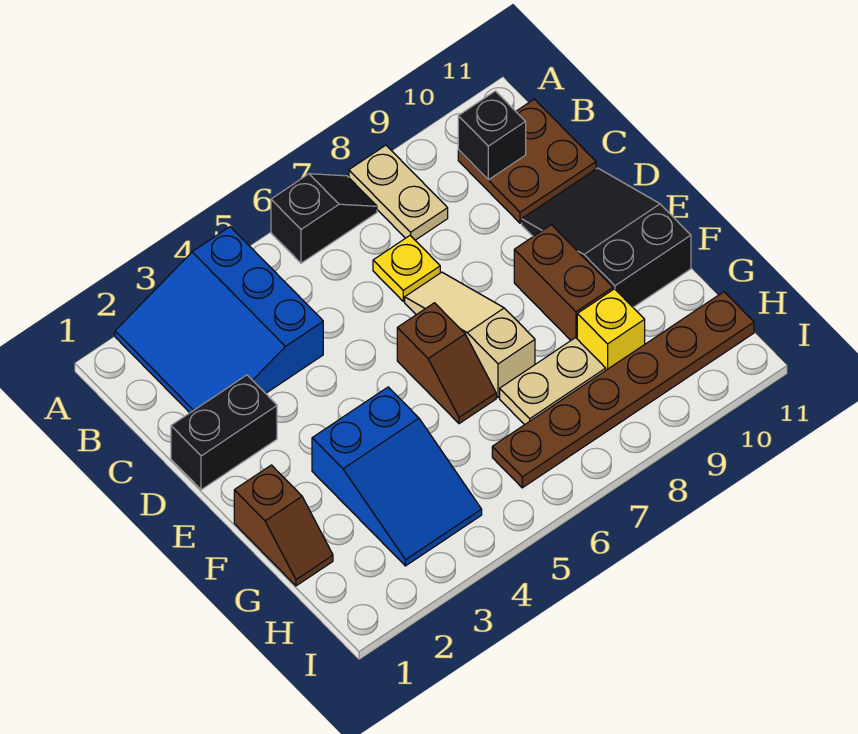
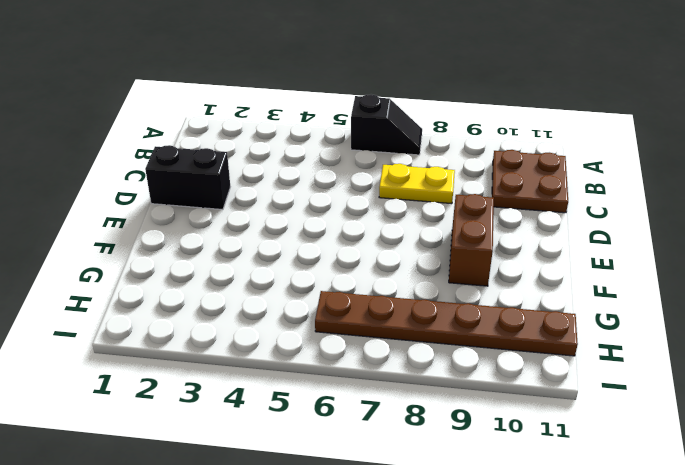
yellow 1x2 plate [379,164,455,204] -> yellow 1x1 plate [373,236,440,301]
none -> blue 3x3 slope [115,227,323,413]
none -> tan 1x2 plate [349,145,448,240]
none -> tan 1x3 slope [405,272,535,398]

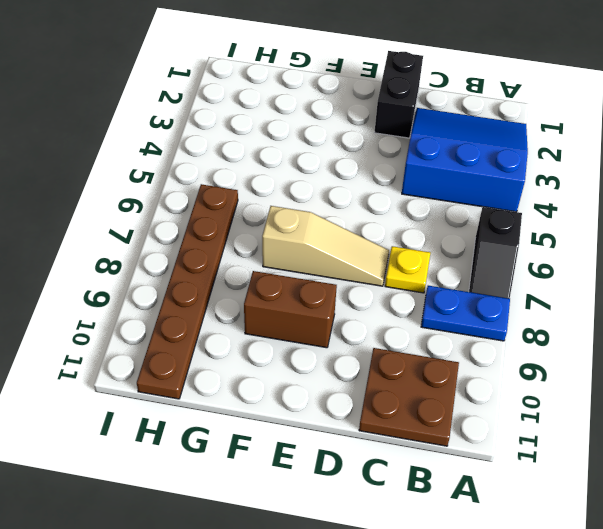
blue 1x2 plate [421,286,510,341] -> tan 1x2 plate [349,145,448,240]
none -> black 2x3 slope [522,168,691,307]
none -> brown 1x2 slope [397,303,496,424]
none -> brown 1x2 slope [234,465,333,586]

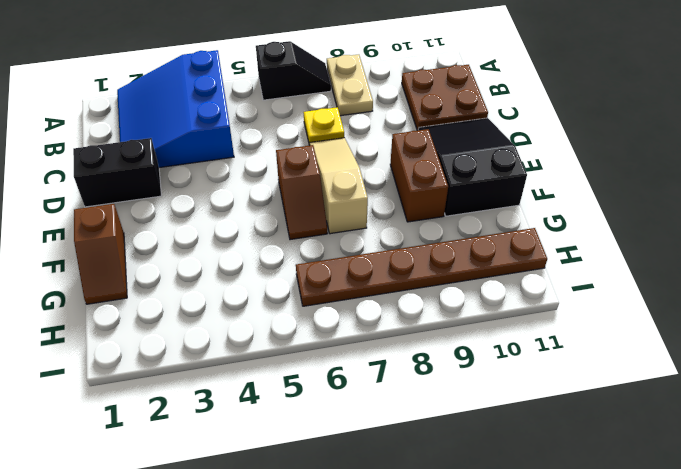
none -> blue 2x3 slope [312,387,482,566]
none -> tan 1x2 plate [500,338,606,425]
none -> yellow 1x1 brick [577,289,645,370]

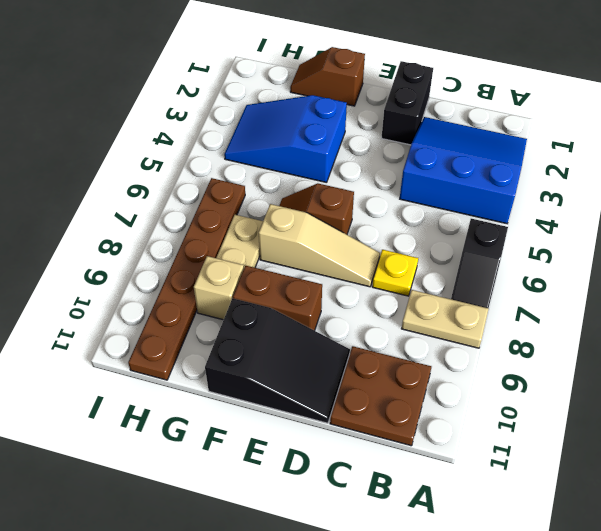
tan 1x1 brick [194,256,244,320] -> yellow 1x1 brick [577,289,645,370]
none -> black 1x1 brick [458,91,526,180]

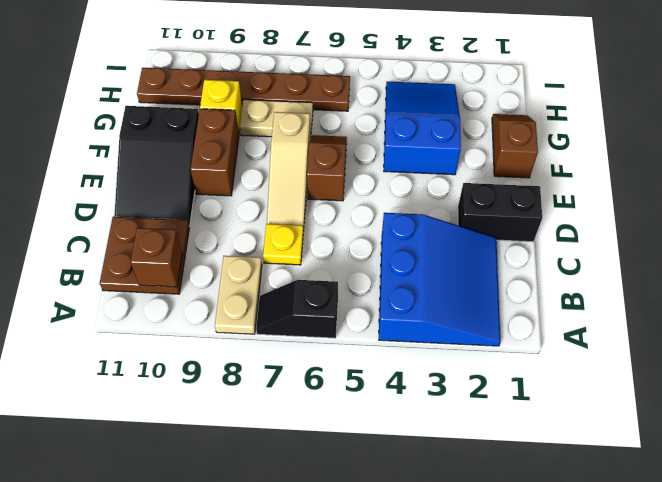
brown 1x1 brick [131,228,182,287] -> black 1x1 brick [458,91,526,180]

